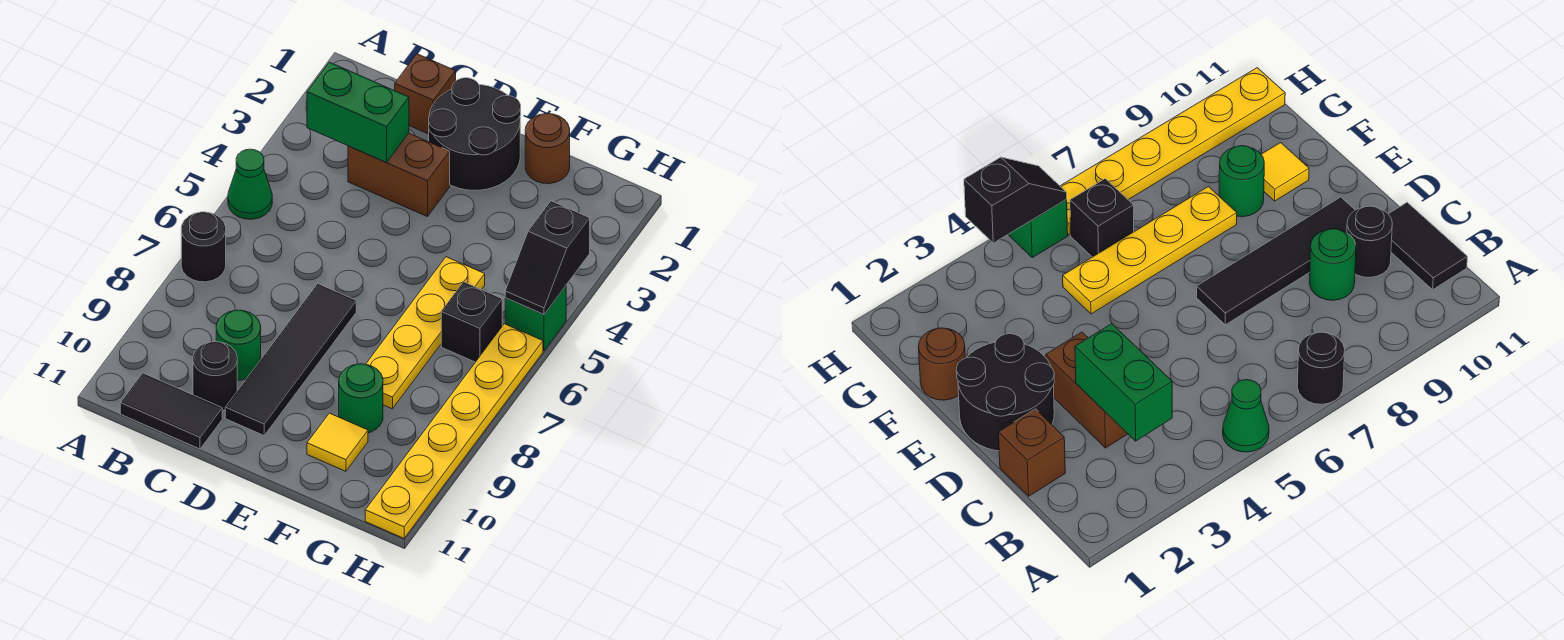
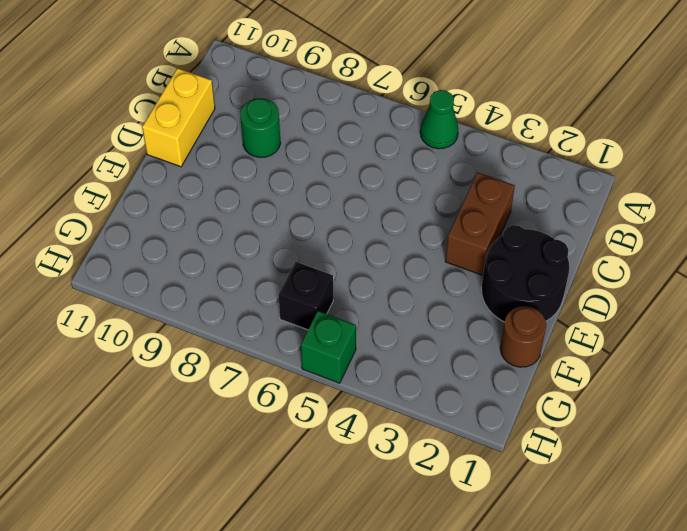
yellow 1x2 brick [142,68,215,167] -> black 1x2 tile [120,373,222,449]
none -> black 1x1 round brick [181,212,226,282]
none -> brown 1x1 brick [395,54,456,134]
none -> black 1x1 round brick [193,342,237,411]

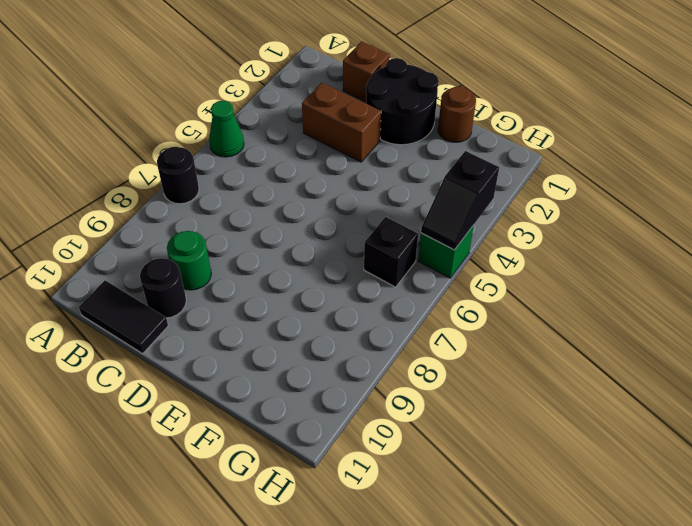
none -> black 1x4 tile [225,284,356,435]
none -> yellow 1x4 plate [366,257,485,409]
none -> green 1x1 round brick [339,364,383,433]

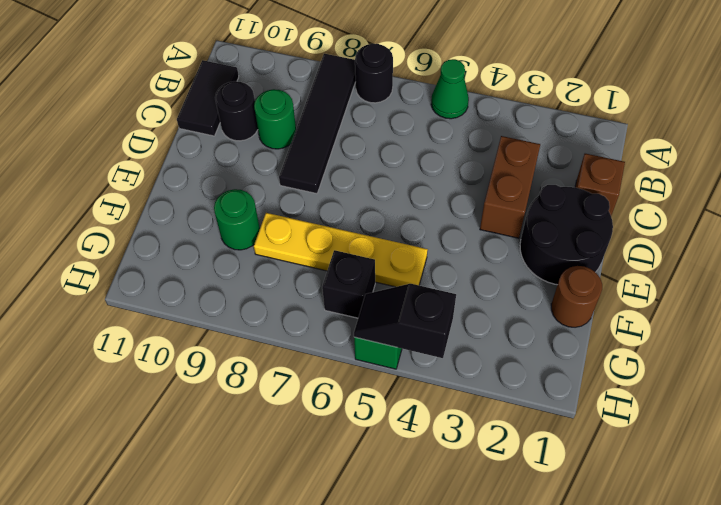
black 1x4 tile [279,54,356,194] -> black 1x4 tile turned to [225,284,356,435]
none -> yellow 1x1 tile [307,413,368,471]
none -> yellow 1x6 plate [365,324,543,538]
none -> green 1x2 brick [307,62,409,163]

